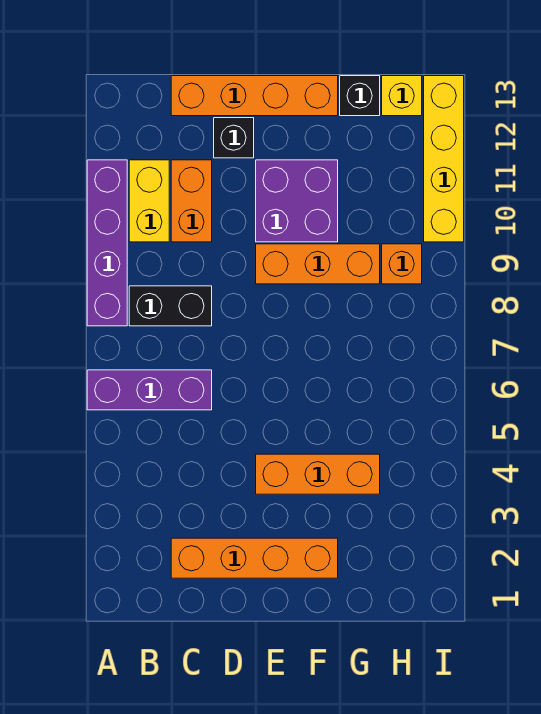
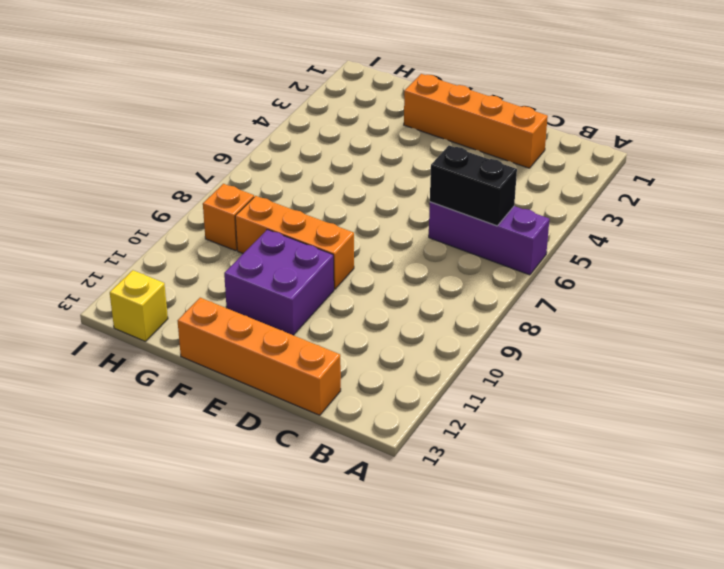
black 1x2 brick [430,146,517,226] -> black 1x2 brick moved to [129,286,212,326]
none -> purple 1x4 brick [87,160,127,326]
none -> yellow 1x2 brick [129,160,169,242]
none -> orange 1x2 brick [171,160,212,242]

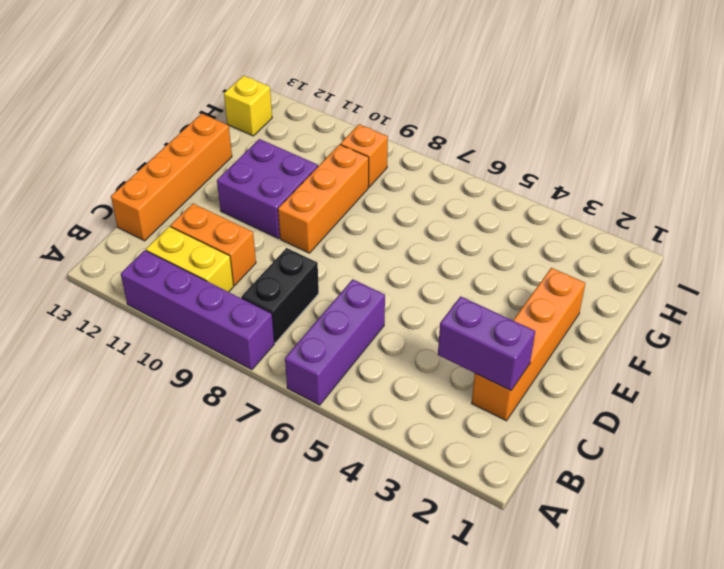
purple 1x2 brick [438,296,535,391] -> none
none -> black 1x1 brick [214,118,254,158]
none -> orange 1x3 brick [256,454,380,494]
none -> black 1x1 brick [340,76,380,116]

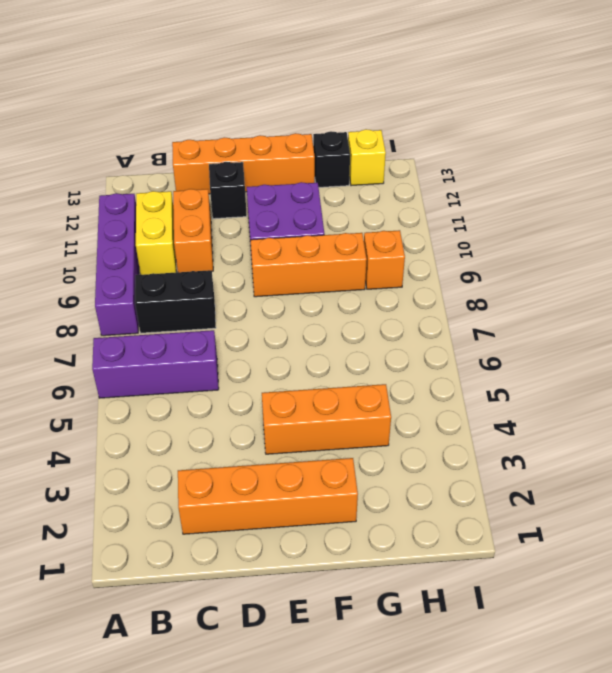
none -> yellow 1x4 brick [424,76,464,242]

